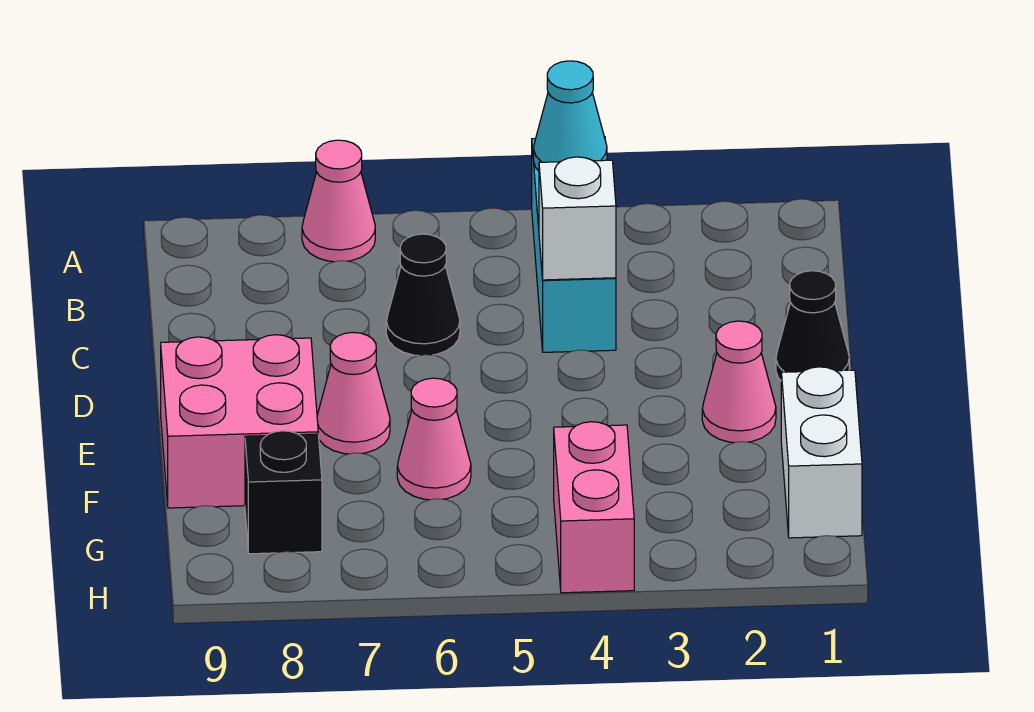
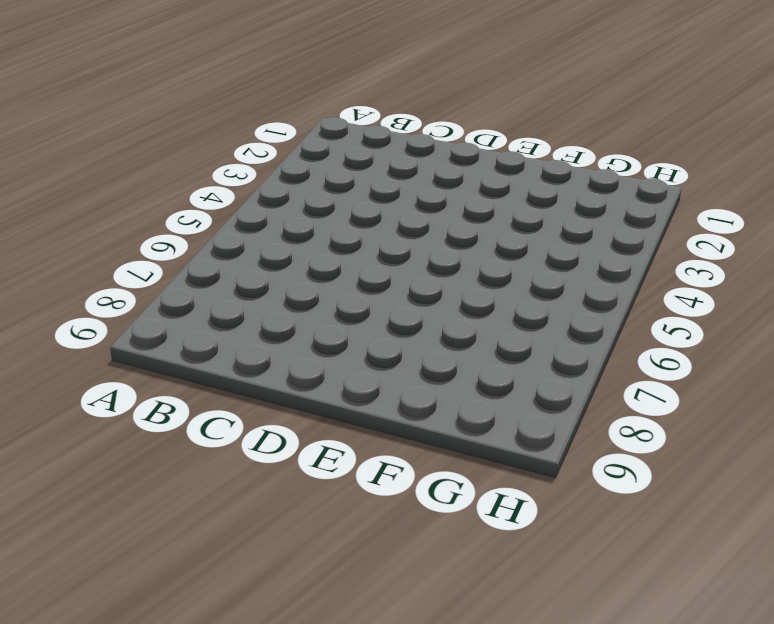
none -> cyan 1x3 brick [532,137,616,352]
none -> pink 1x1 cone [302,140,375,262]
none -> black 1x1 cone [386,234,460,356]

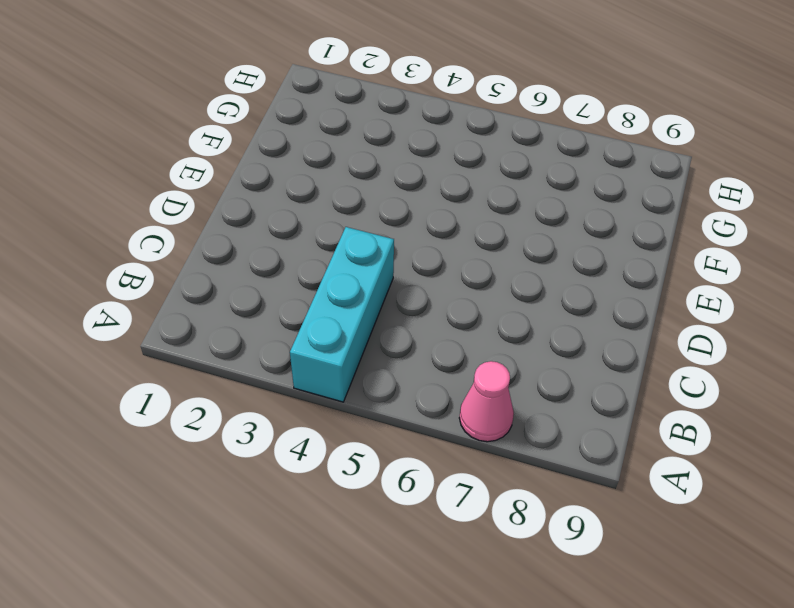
none -> black 1x1 cone [386,234,460,356]
none -> black 1x1 cone [776,271,849,380]
none -> pink 1x1 cone [702,321,776,443]

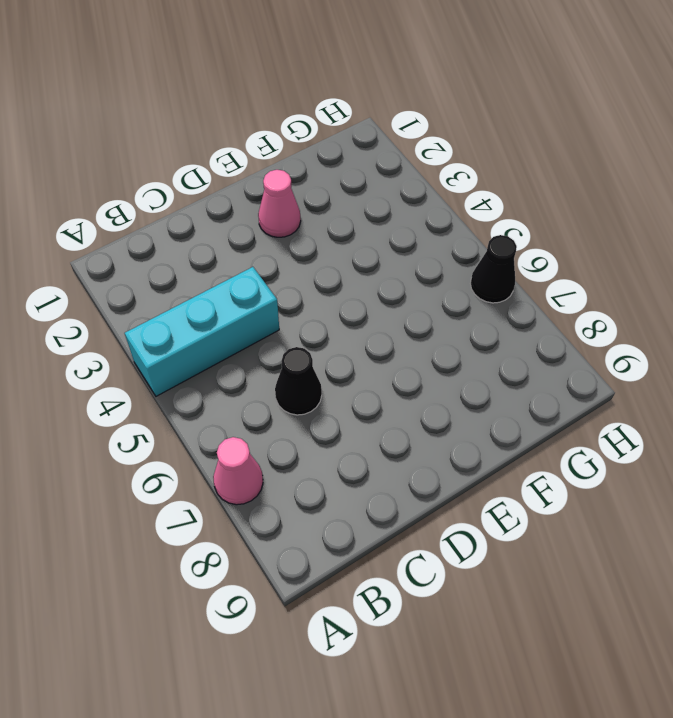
black 1x1 cone [470,235,517,303] -> black 1x1 cone moved to [776,271,849,380]
none -> pink 1x1 cone [317,332,390,454]
none -> pink 2x2 brick [161,335,318,508]
none -> white 1x2 brick [781,367,862,538]

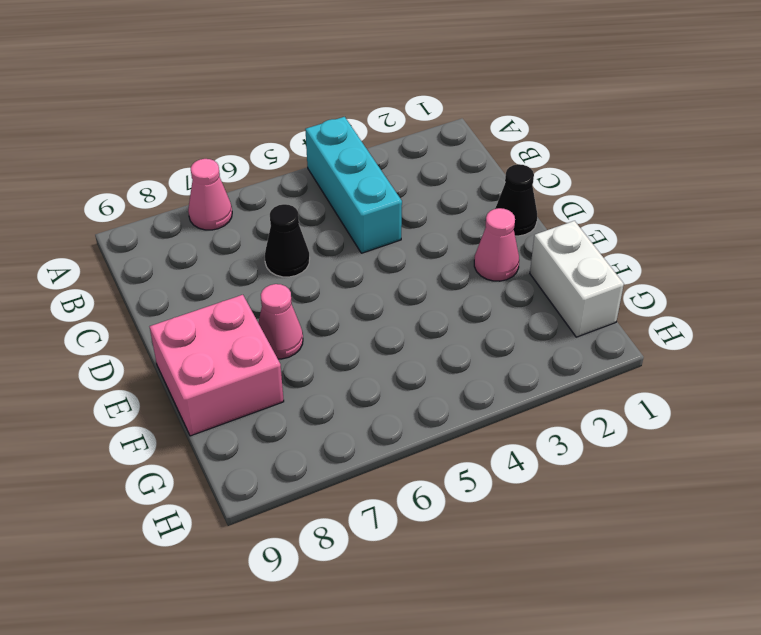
none -> pink 1x1 cone [397,378,471,500]
none -> pink 1x2 brick [554,422,634,593]
none -> black 1x1 brick [245,431,322,554]

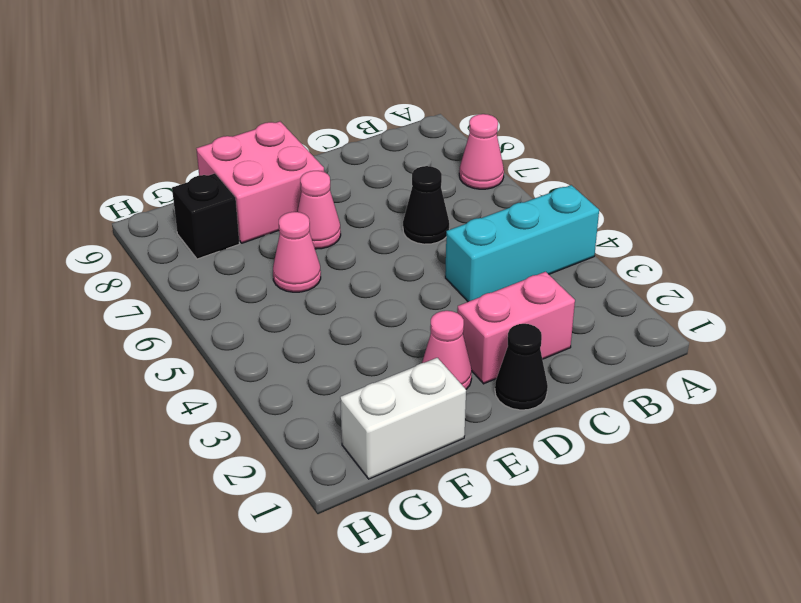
pink 1x2 brick [457,272,575,384] -> pink 1x2 brick moved to [554,422,634,593]
none -> cyan 1x1 cone [534,61,607,171]
none -> white 1x1 brick [539,157,616,280]

